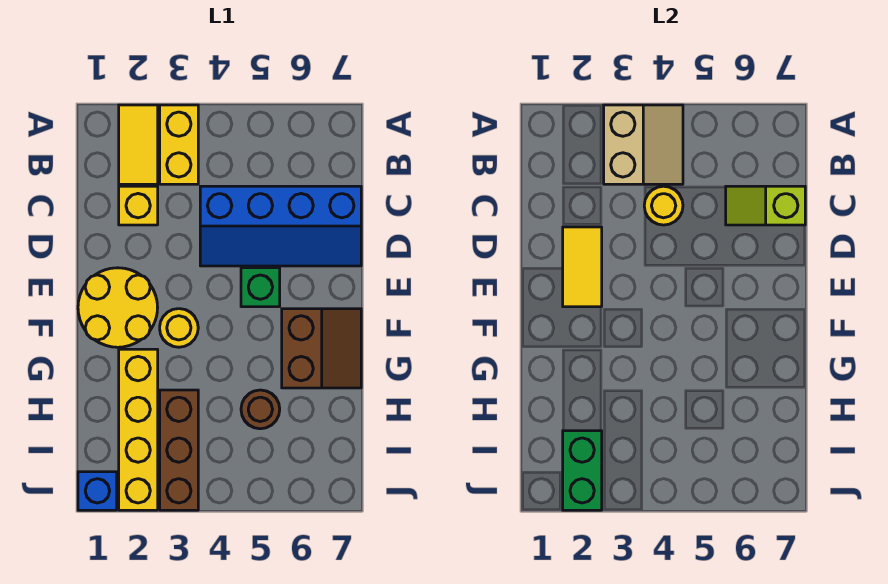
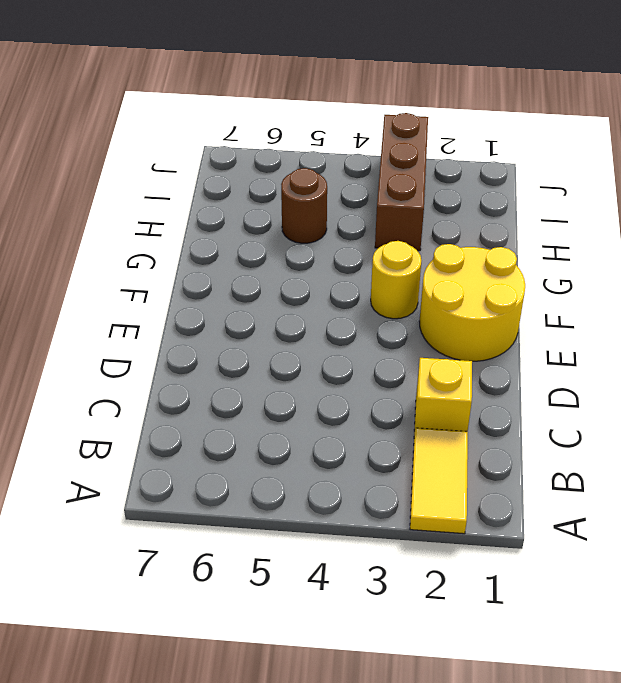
none -> yellow 1x2 brick [160,105,198,184]
none -> blue 2x4 slope [200,186,361,266]
none -> green 1x1 brick [241,268,280,307]

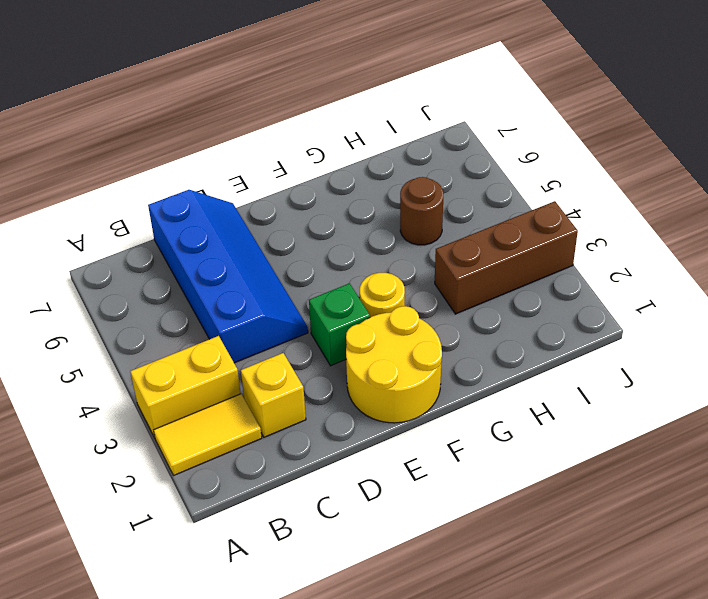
green 1x1 brick [309,283,370,366] -> green 1x1 brick moved to [241,268,280,307]
none -> brown 2x2 slope [282,309,361,388]
none -> yellow 1x4 brick [119,349,158,510]
none -> blue 1x1 brick [78,472,117,510]

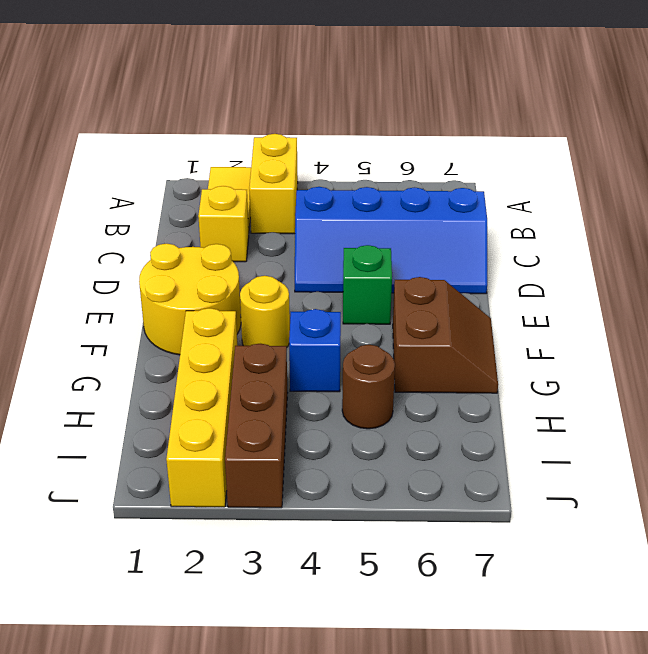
blue 1x1 brick [289,309,341,392] -> blue 1x1 brick moved to [78,472,117,510]
none -> tan 2x2 slope [604,105,683,184]
none -> yellow 1x1 round brick [644,186,683,225]
none -> lime 1x2 slope [726,186,805,225]

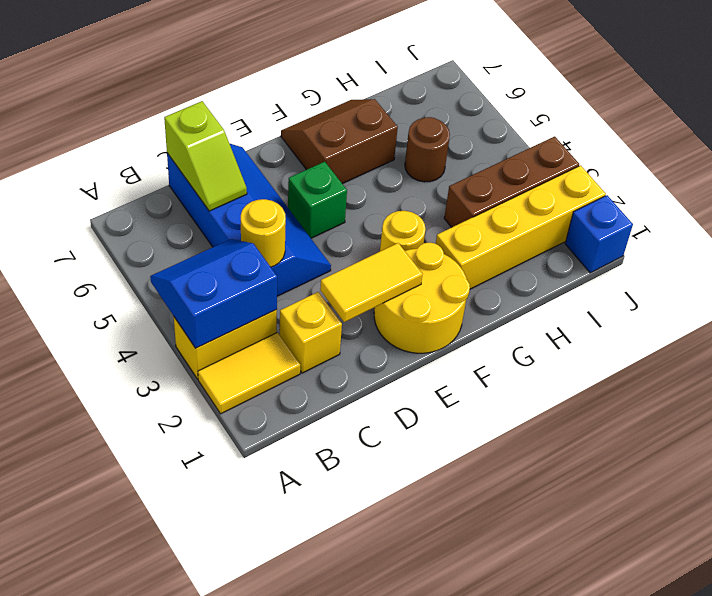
blue 2x2 slope [150,239,277,348] -> tan 2x2 slope [604,105,683,184]
none -> green 1x2 brick [563,431,602,510]

